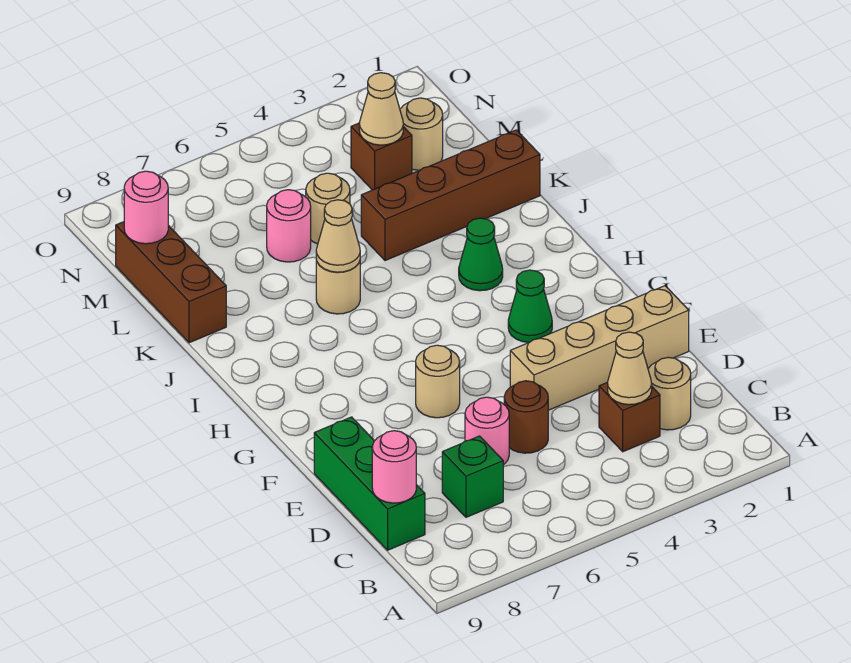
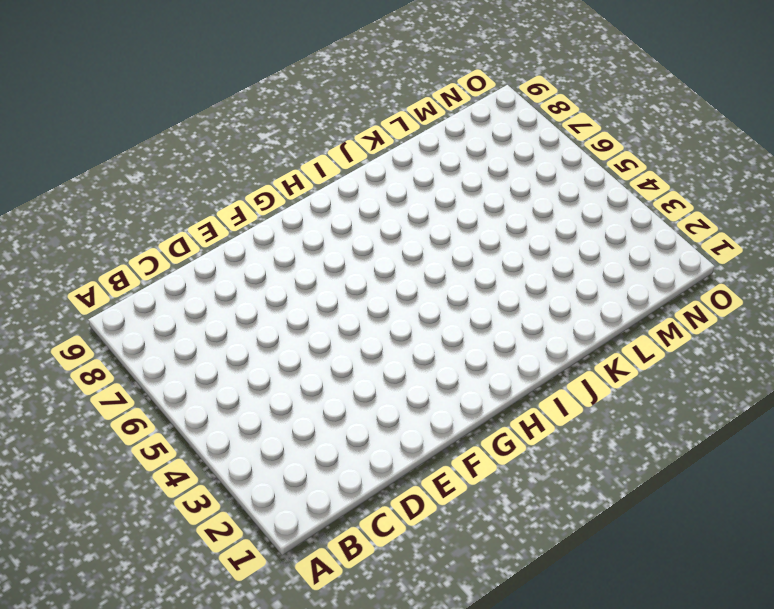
none -> tan 1x1 round brick [648,357,691,430]
none -> brown 1x1 brick [599,382,660,452]
none -> green 1x1 brick [442,436,503,517]

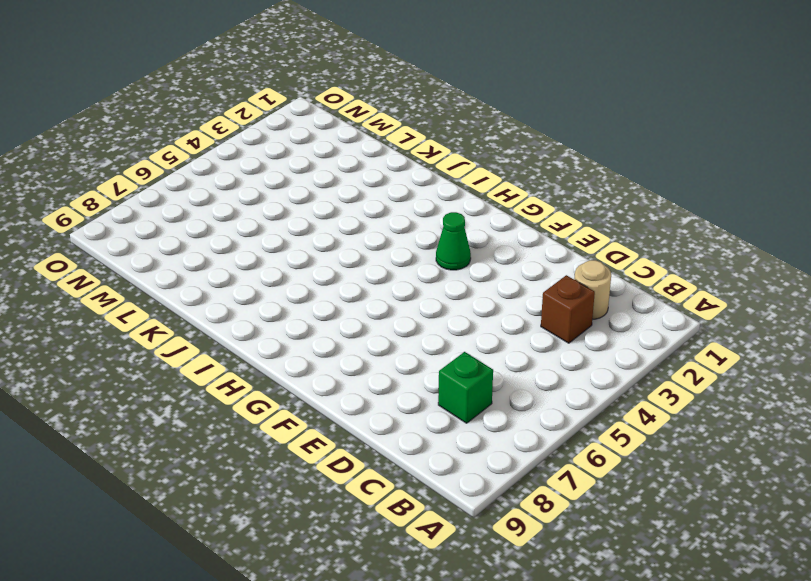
none -> green 1x3 brick [314,417,425,550]
none -> brown 1x1 round brick [504,381,548,453]
none -> pink 1x1 round brick [465,397,509,465]

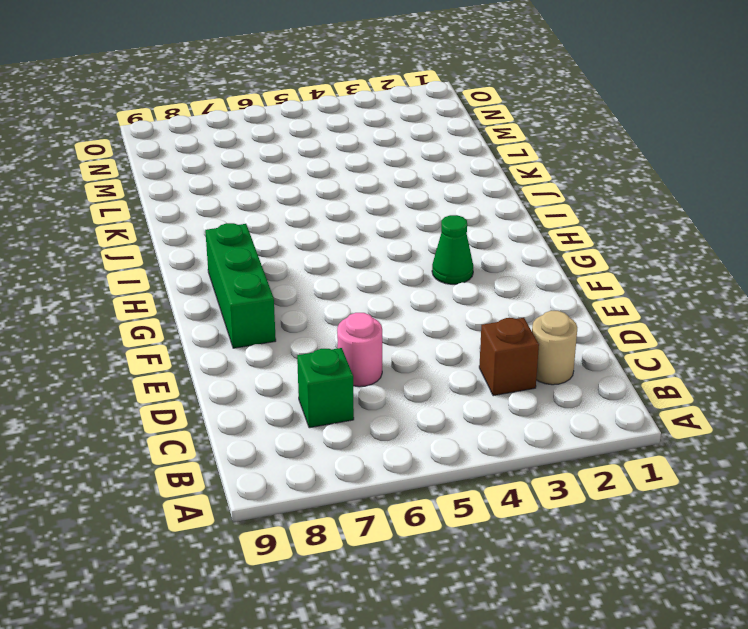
green 1x3 brick [205,223,276,348] -> green 1x3 brick moved to [314,417,425,550]
none -> brown 1x1 round brick [504,381,548,453]
none -> tan 1x4 brick [510,286,689,410]
none -> tan 1x1 round brick [416,345,460,418]

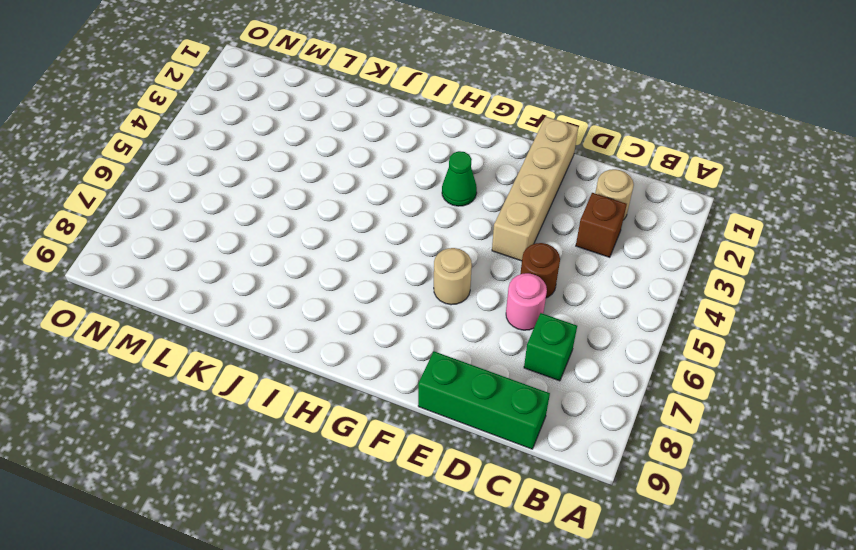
none -> green 1x1 cone [459,218,503,291]
none -> tan 1x1 round brick [316,259,360,314]
none -> brown 1x4 brick [361,130,540,261]

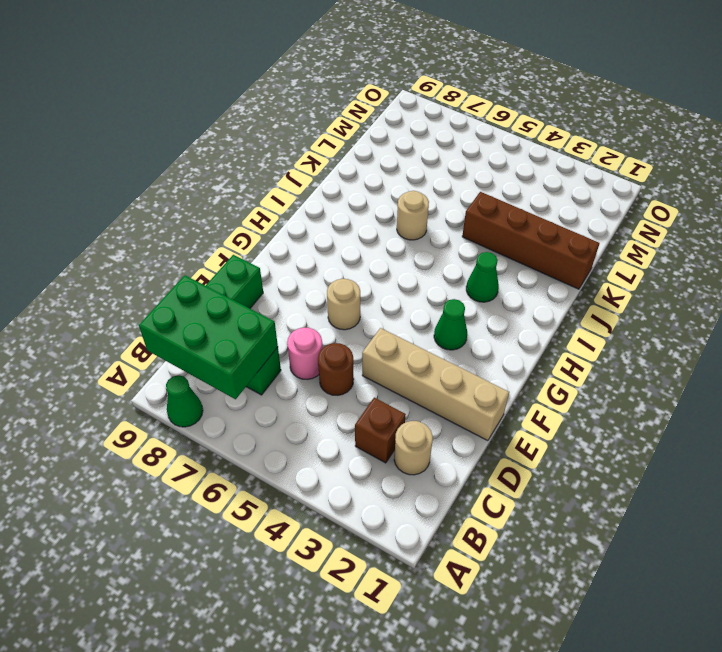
green 1x1 cone [166,375,203,427] -> none
green 2x3 brick [139,275,278,399] -> pink 1x1 round brick [372,431,416,503]
none -> brown 1x3 brick [116,222,226,343]
none -> tan 1x1 round brick [306,173,350,244]
none -> pink 1x1 round brick [267,190,311,262]

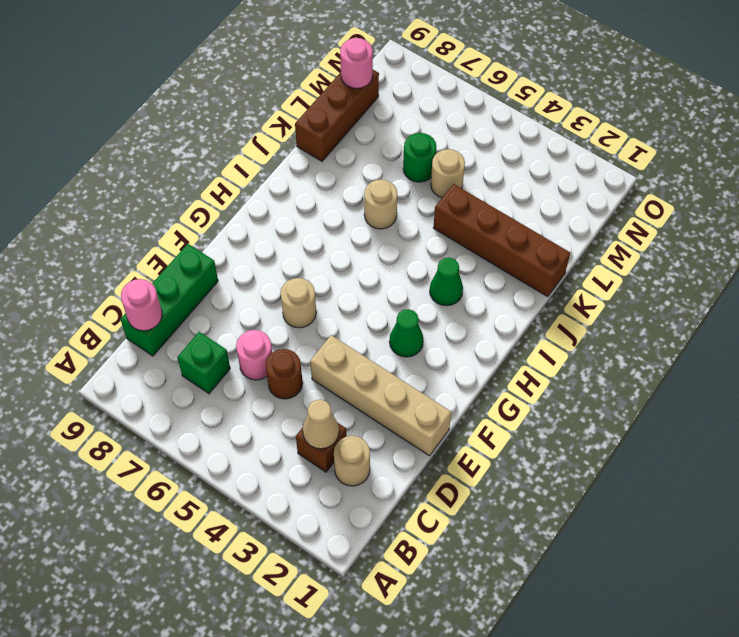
green 1x1 round brick [403,133,436,182] -> pink 1x1 round brick [267,190,311,262]
none -> tan 1x1 round brick [400,98,443,170]
none -> brown 1x1 brick [351,123,412,190]
none -> tan 1x1 cone [316,200,360,272]

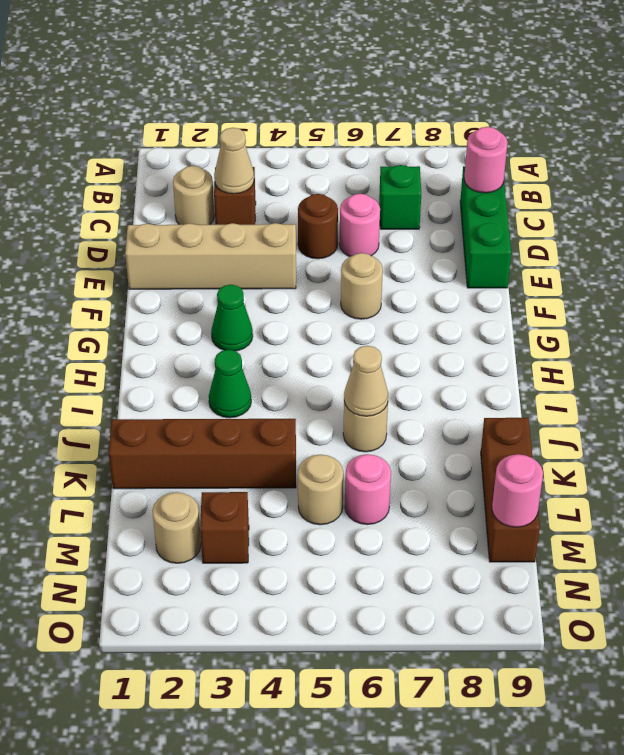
none -> tan 1x1 cone [359,73,403,145]

